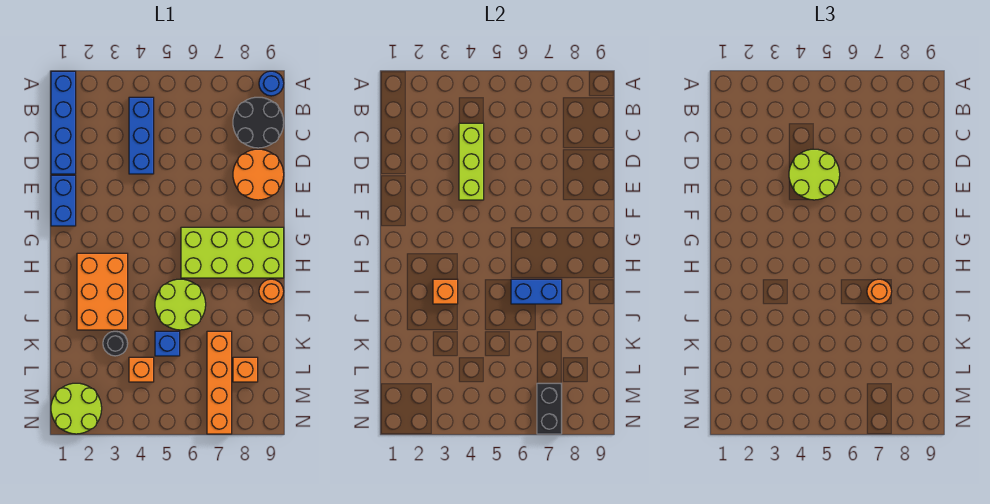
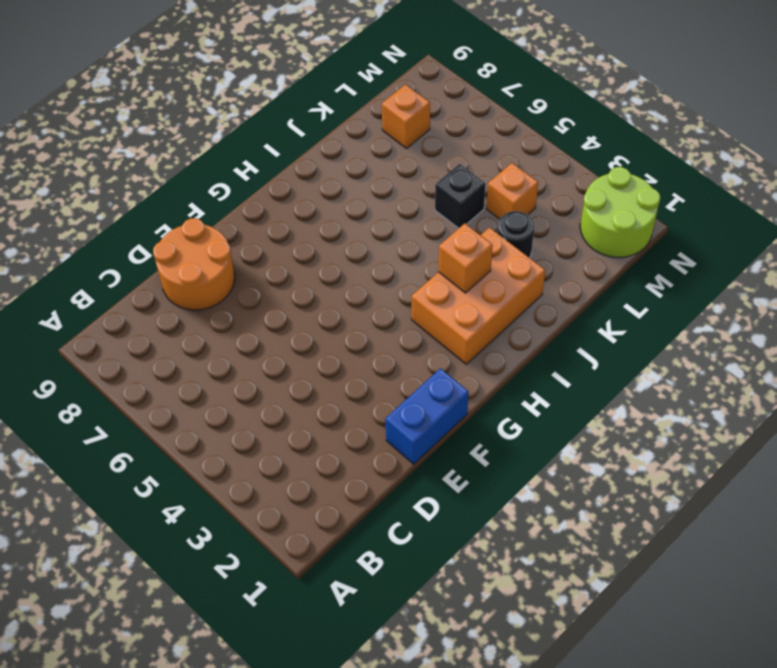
black 1x1 brick [435,164,486,228] -> blue 1x1 brick [155,331,180,356]
none -> blue 1x4 brick [51,71,76,174]
none -> blue 1x1 round brick [259,71,284,96]
none -> blue 1x3 brick [129,97,154,174]

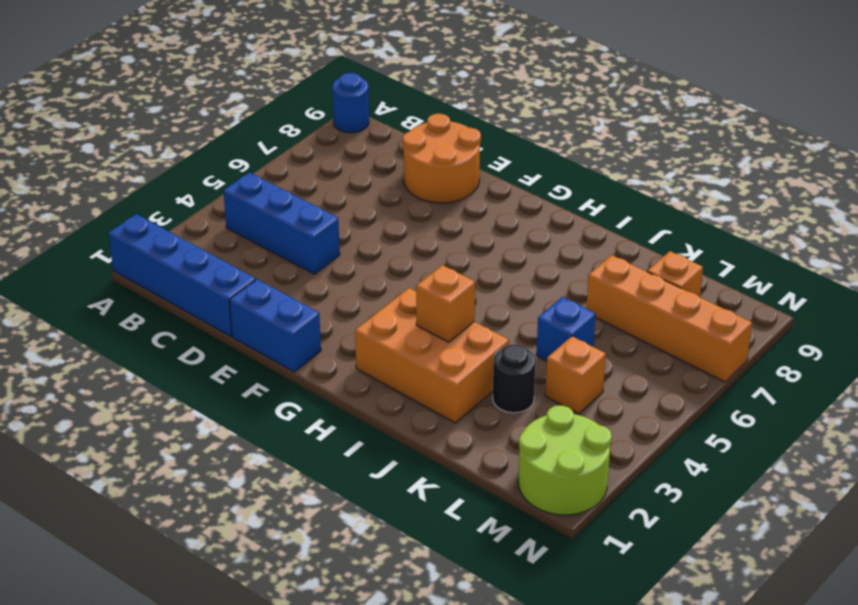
none -> black 2x2 round brick [233,97,284,148]
none -> lime 2x4 brick [181,227,284,278]
none -> lime 2x2 round brick [155,279,206,330]

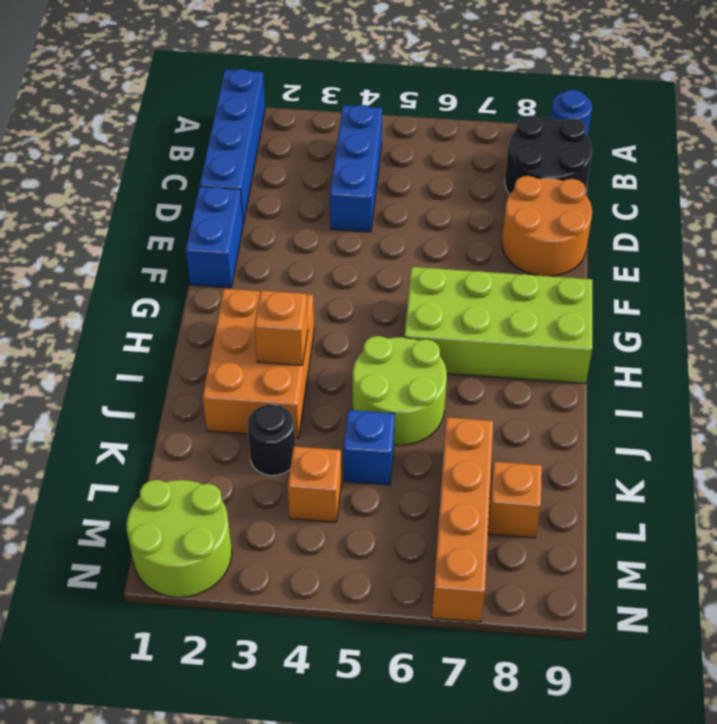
none -> orange 1x1 round brick [259,279,284,304]
none -> lime 1x3 brick [459,123,484,200]
none -> blue 1x2 brick [511,279,562,304]

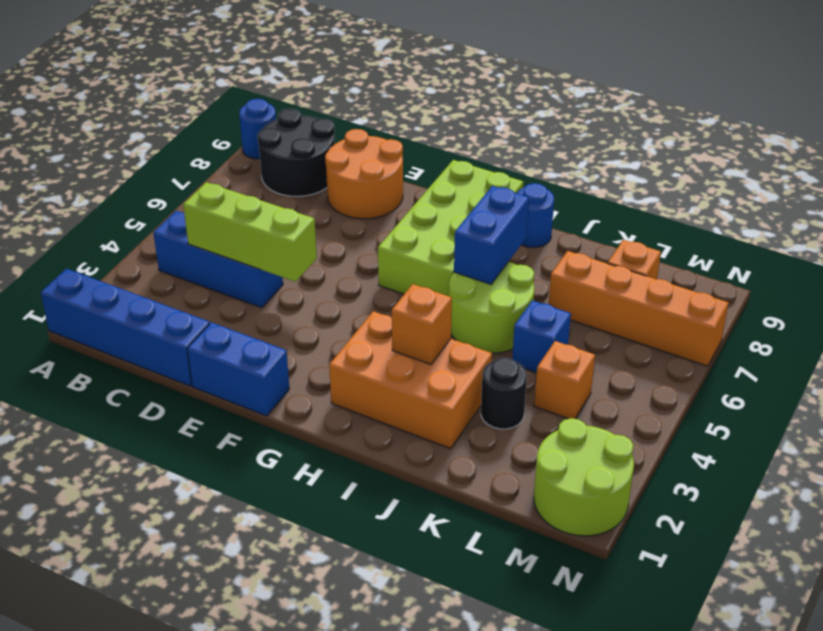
blue 1x1 round brick [517,183,554,247] -> orange 1x1 round brick [259,279,284,304]
none -> black 1x2 brick [537,383,562,434]
none -> lime 2x2 round brick [789,149,840,200]
none -> orange 1x1 round brick [867,279,892,304]

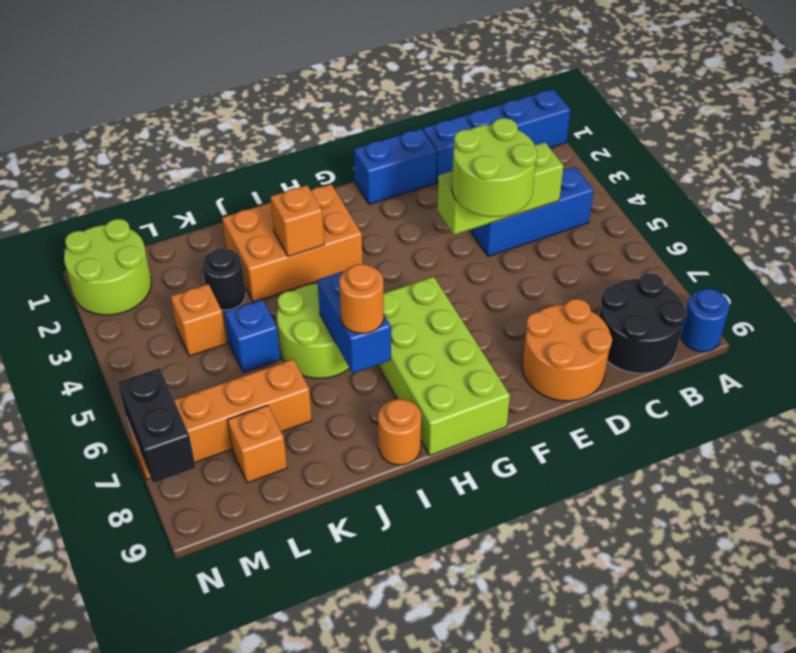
black 1x2 brick [117,368,196,483] -> black 1x2 brick turned to [537,383,562,434]

